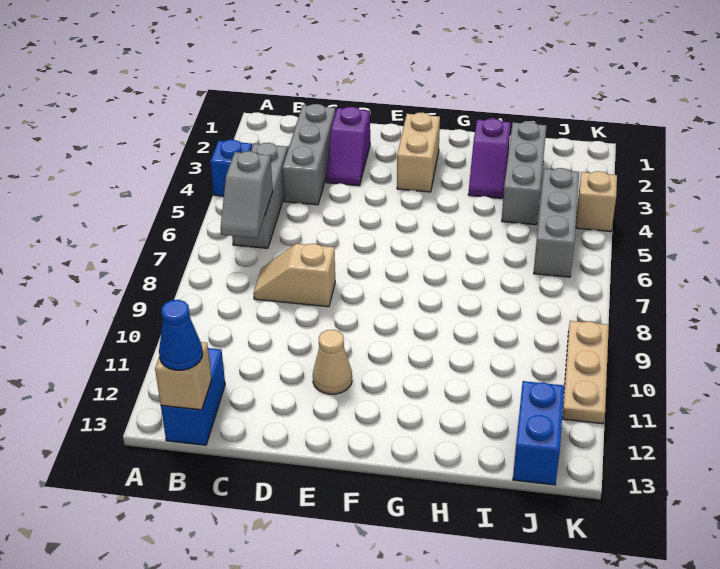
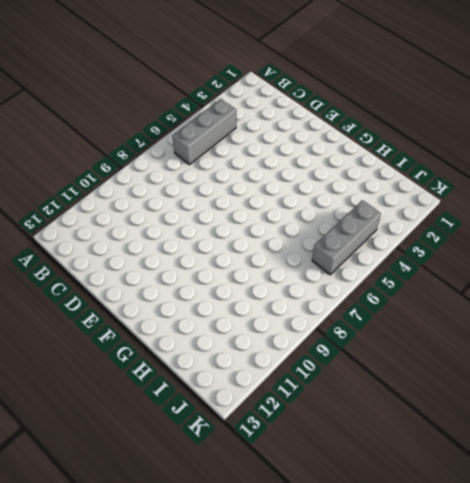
none -> blue 1x1 brick [210,140,252,196]
none -> blue 1x2 brick [161,348,225,445]
none -> grey 1x3 brick [282,104,335,205]

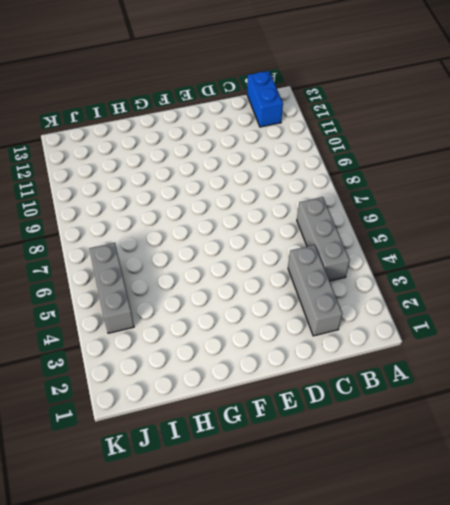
none -> blue 1x1 brick [210,140,252,196]
none -> tan 1x2 slope [253,244,335,307]
none -> purple 1x2 slope [326,107,370,186]

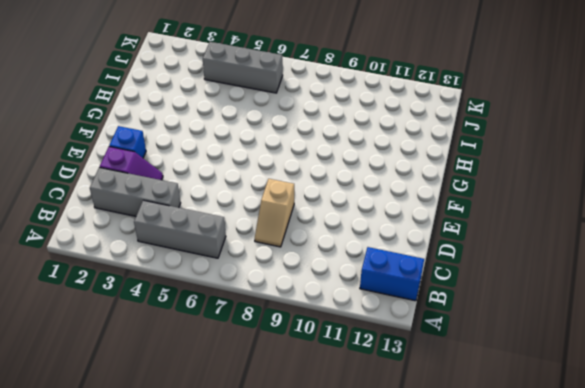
blue 1x1 brick [109,126,146,158] -> blue 1x1 brick moved to [210,140,252,196]
none -> tan 1x1 cone [313,330,352,394]
none -> tan 1x2 brick [397,112,440,192]
none -> purple 1x2 slope [468,118,511,198]

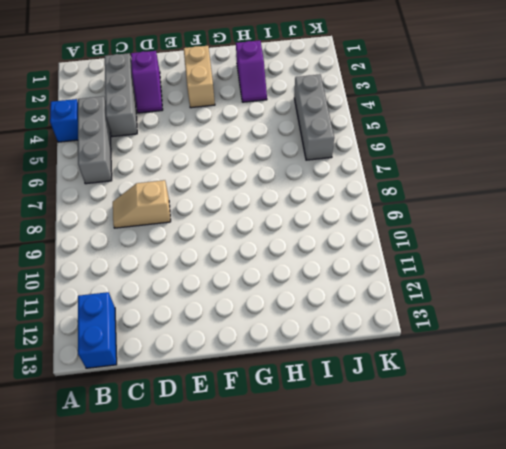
none -> tan 1x1 cone [313,330,352,394]
none -> grey 1x3 brick [502,121,547,225]
none -> blue 1x2 brick [513,381,564,485]

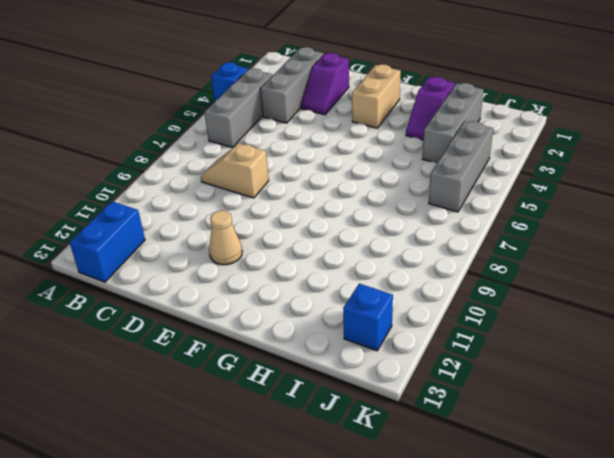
blue 1x1 brick [343,284,393,351] -> blue 1x2 brick [513,381,564,485]
none -> tan 1x1 brick [576,171,617,232]
none -> tan 1x3 plate [562,321,609,424]
none -> grey 1x2 slope [220,151,273,238]

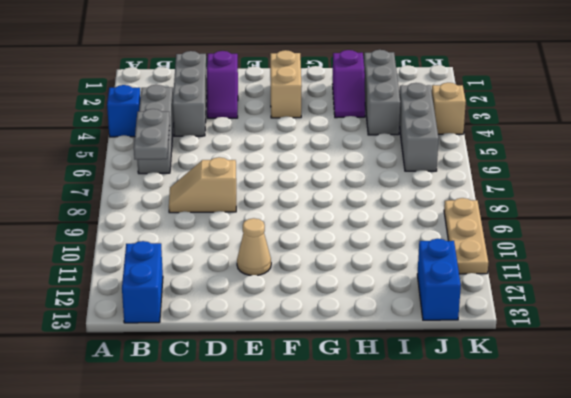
grey 1x2 plate [134,109,170,159] -> grey 1x2 slope [220,151,273,238]
none -> tan 1x1 brick [155,342,212,410]
none -> blue 1x1 cone [159,300,203,370]

